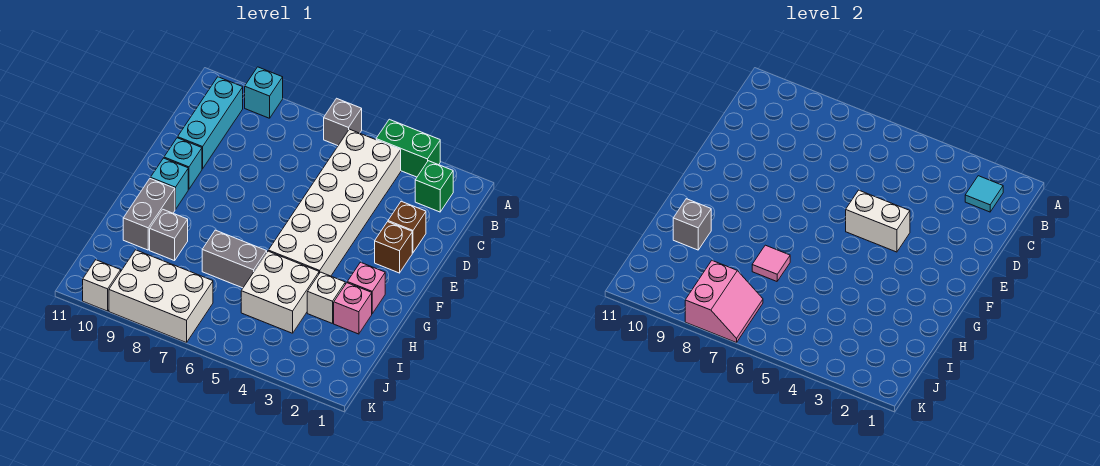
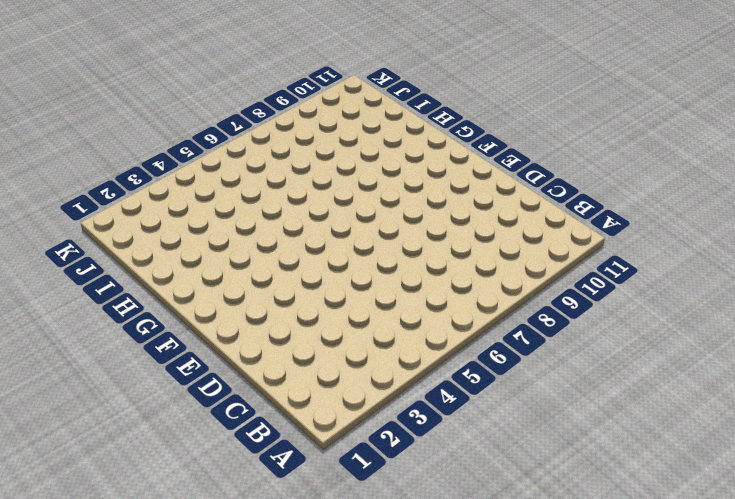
none -> green 1x2 brick [376,119,440,177]
none -> grey 1x1 brick [324,98,362,146]
none -> cyan 1x1 brick [245,67,283,118]

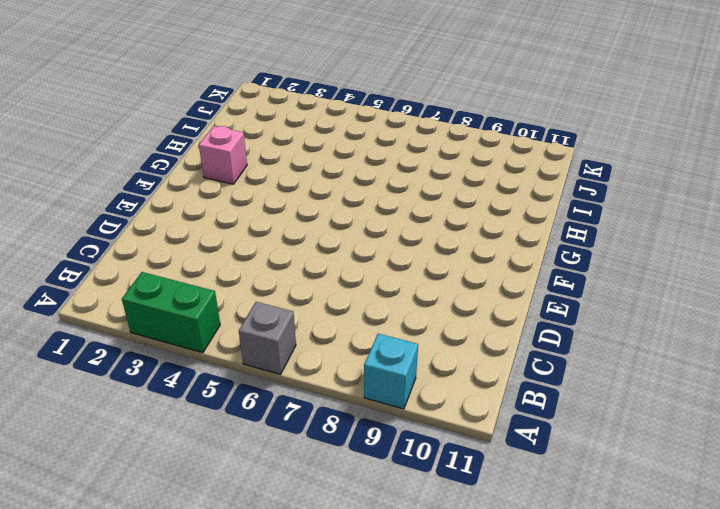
none -> green 1x1 brick [415,161,453,212]
none -> white 2x6 brick [268,129,401,276]
none -> cyan 1x3 brick [178,77,243,169]

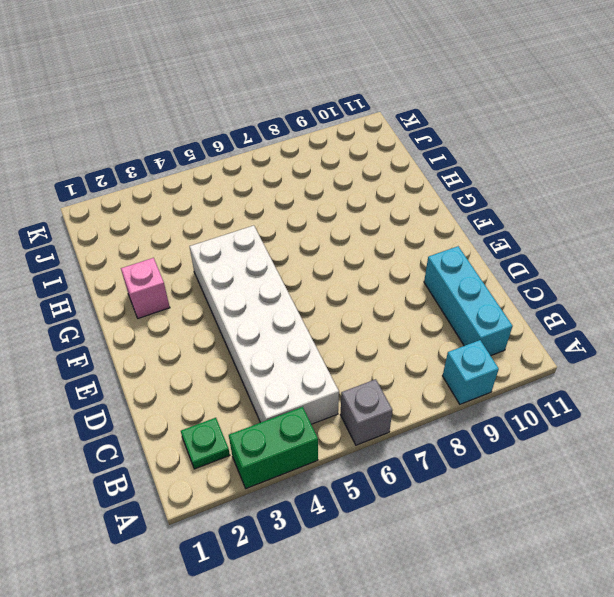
green 1x1 plate [181,418,230,469] -> green 1x1 brick [415,161,453,212]
none -> brown 1x1 brick [388,201,426,253]
none -> brown 1x1 brick [375,222,412,273]
none -> cyan 1x1 brick [164,138,202,189]

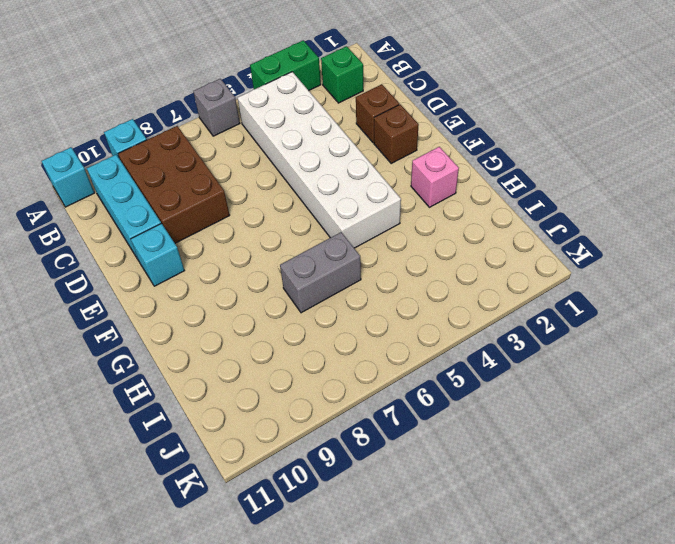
cyan 1x1 brick [42,147,94,207] -> cyan 1x1 brick moved to [150,158,188,210]
brown 2x3 brick [118,126,230,243] -> none
none -> grey 1x2 brick [123,179,175,250]
none -> pink 1x1 brick [334,283,372,334]
none -> white 1x1 brick [307,272,345,324]

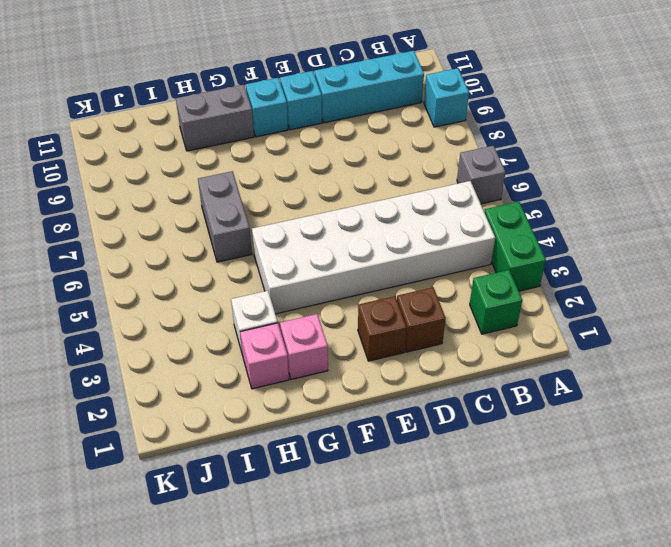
none -> white 2x2 brick [241,251,319,333]
none -> grey 1x1 brick [150,209,188,261]
none -> white 2x3 brick [109,250,213,343]

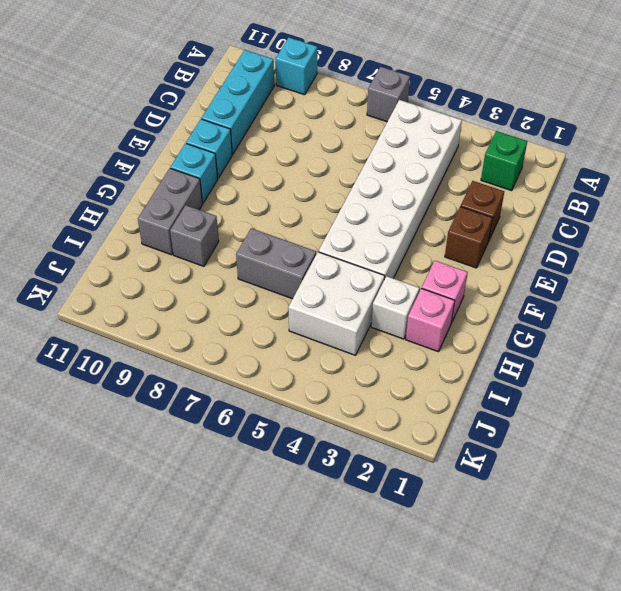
none -> green 1x2 brick [376,119,440,177]
none -> white 2x3 brick [109,250,213,343]
none -> white 1x1 brick [83,260,121,311]

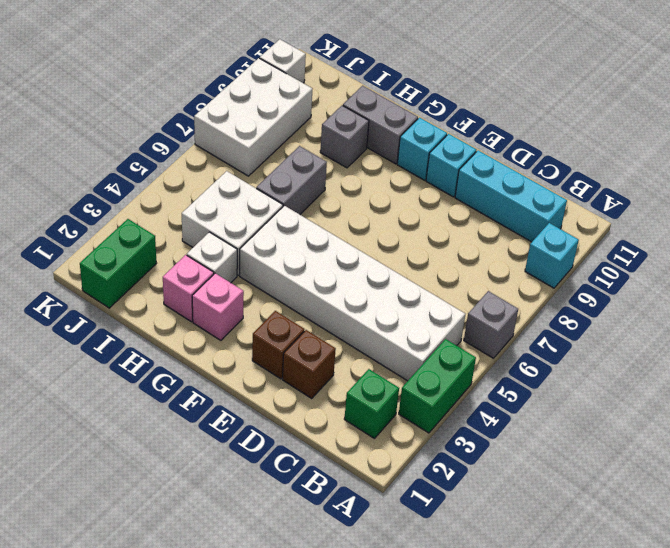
green 1x2 brick [80,219,157,308] -> none
none -> cyan 1x1 tile [965,176,1003,212]
none -> white 1x2 brick [846,190,910,252]
none -> pink 1x1 tile [752,245,790,281]

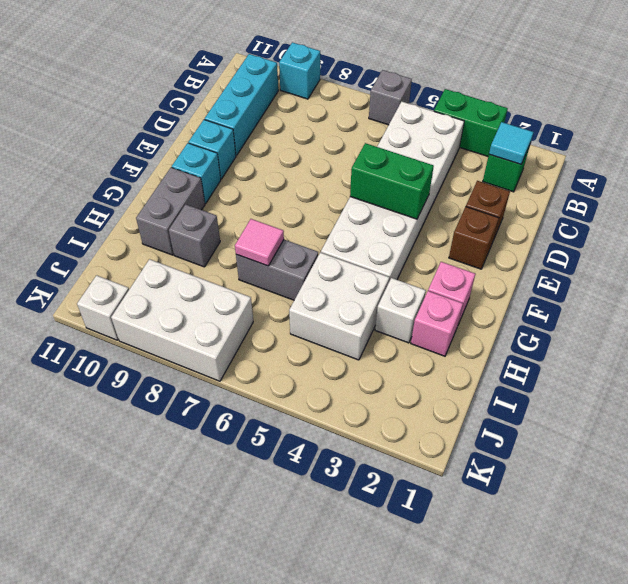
green 1x2 brick [350,143,434,219] -> white 1x2 brick [846,190,910,252]
none -> grey 1x1 brick [673,199,711,250]
none -> pink 2x2 slope [685,261,763,343]

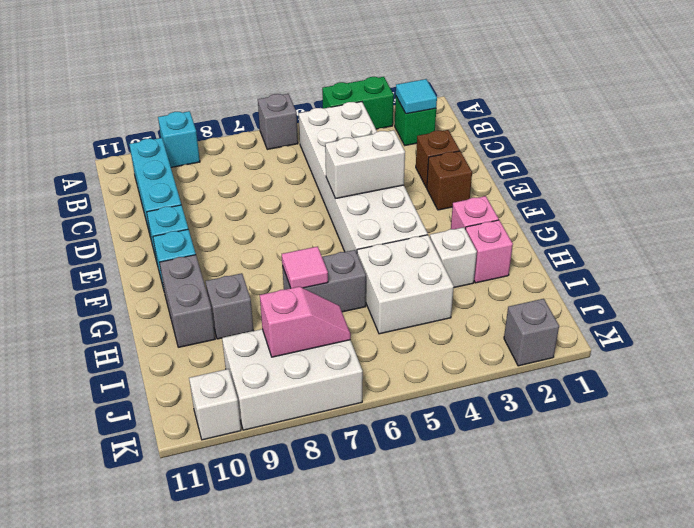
pink 1x2 slope [260,287,351,357] -> pink 2x2 slope [685,261,763,343]
grey 1x1 brick [504,299,559,366] -> grey 1x1 brick moved to [673,199,711,250]

